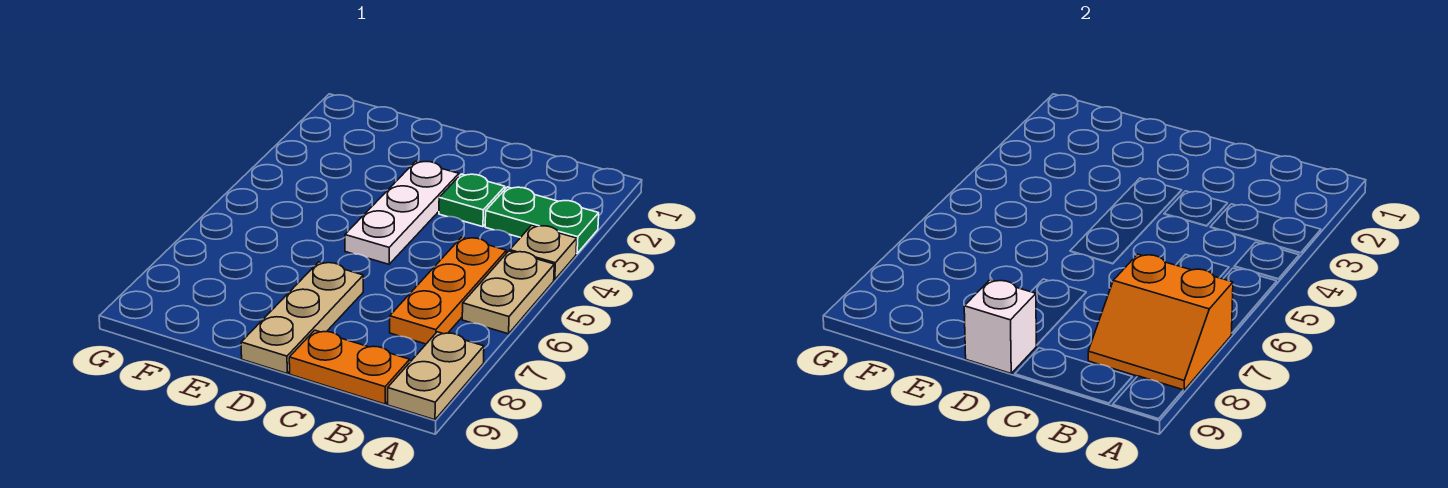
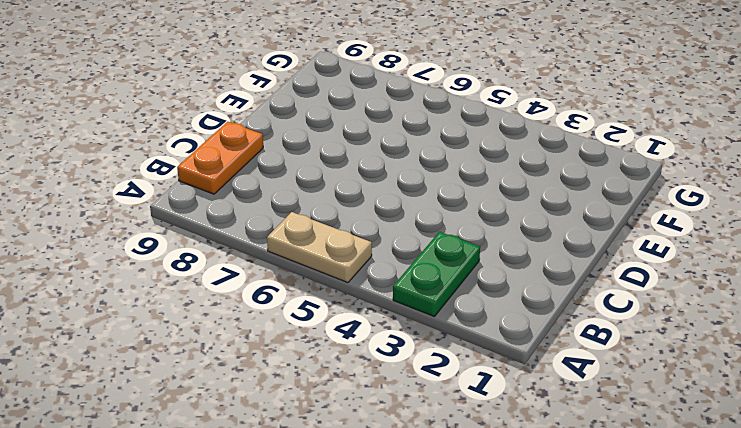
none -> tan 1x1 plate [510,225,577,280]
none -> tan 1x2 plate [388,332,484,420]

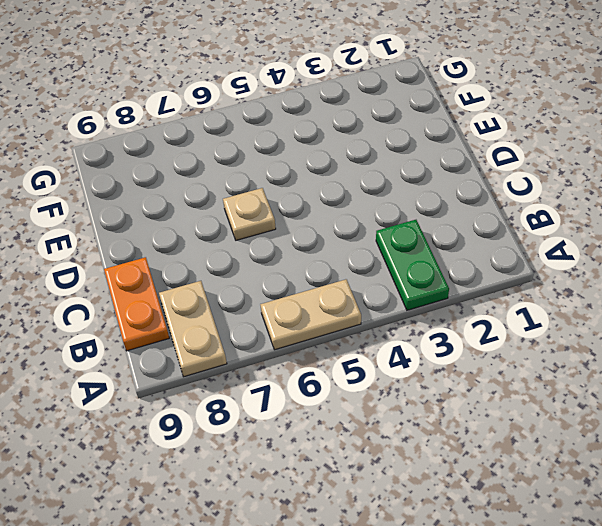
tan 1x2 plate [159,281,227,377] -> tan 1x2 plate turned to [388,332,484,420]
tan 1x1 plate [223,188,276,240] -> tan 1x1 plate moved to [510,225,577,280]
none -> orange 1x3 plate [390,237,506,344]
none -> green 1x1 plate [439,174,505,227]

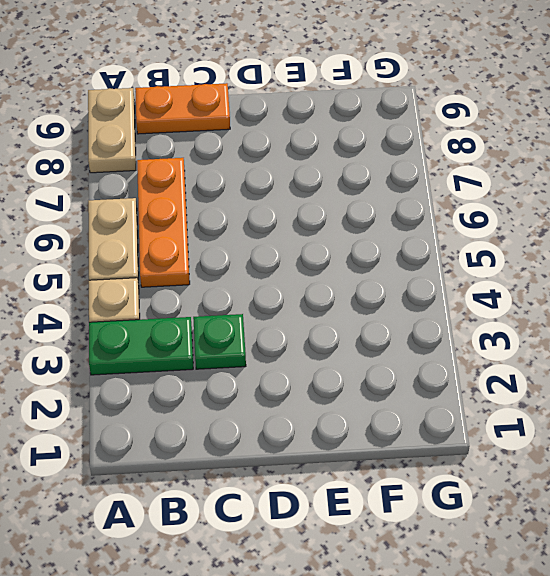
none -> white 1x3 plate [345,161,459,264]
none -> tan 1x3 plate [241,262,363,373]

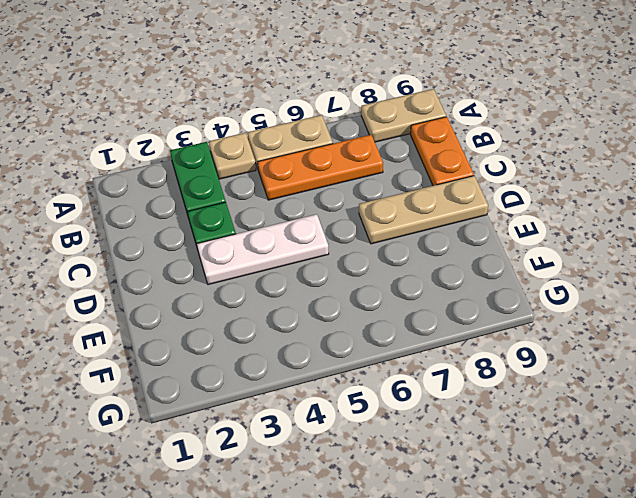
none -> orange 2x2 slope [1088,254,1233,390]
none -> white 1x1 brick [964,280,1036,373]

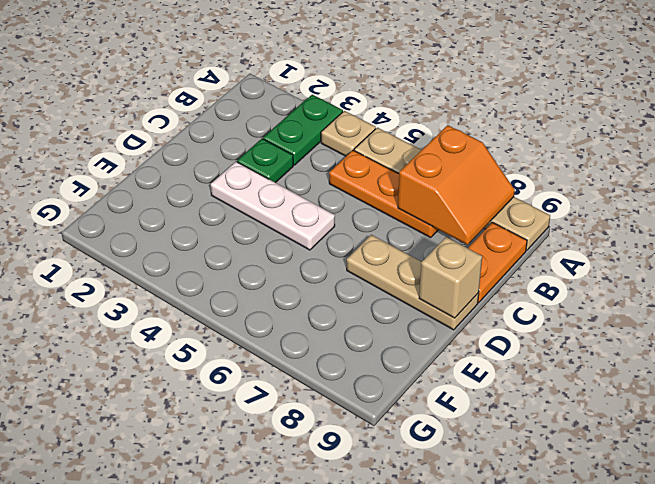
tan 1x1 brick [419,237,482,318] -> white 1x1 brick [964,280,1036,373]

